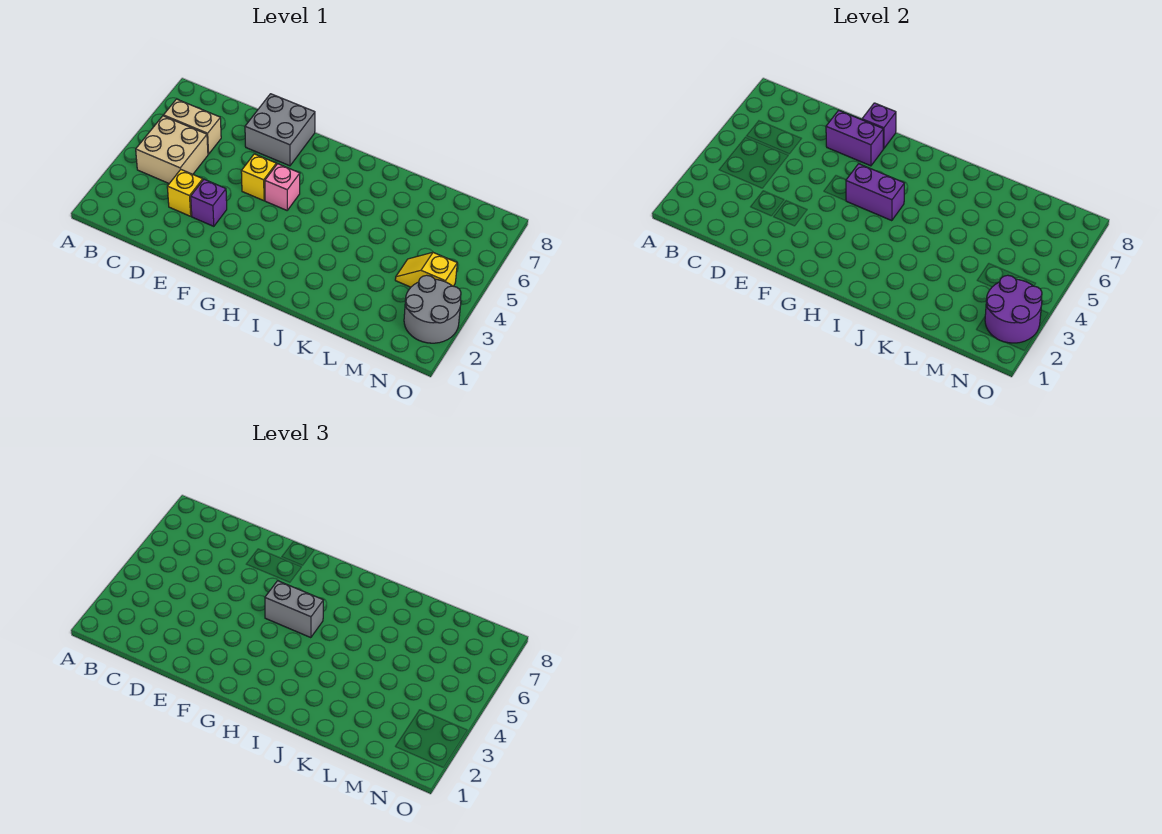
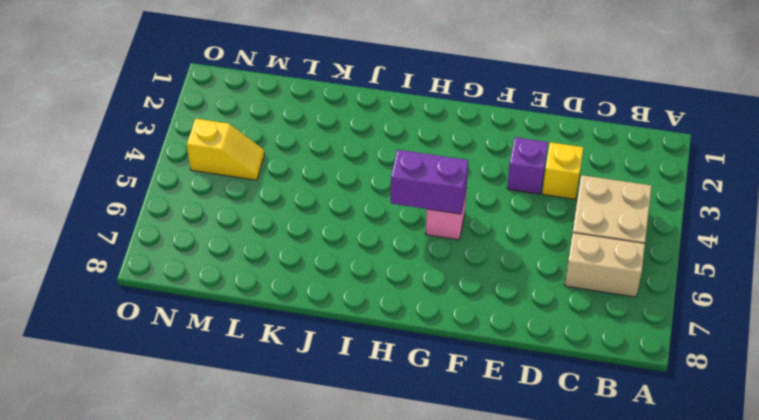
none -> grey 2x2 brick [245,94,315,166]
none -> yellow 1x1 brick [241,154,276,201]
none -> grey 2x2 round brick [404,275,461,343]

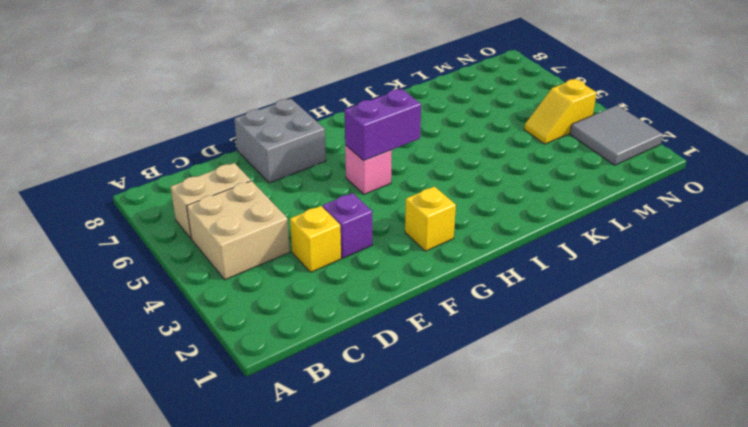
yellow 1x1 brick [405,187,456,251] -> yellow 1x1 brick moved to [241,154,276,201]
grey 2x2 tile [570,105,663,165] -> grey 2x2 round brick [404,275,461,343]
none -> purple 1x2 brick [826,110,883,166]
none -> purple 1x1 brick [862,103,896,149]
none -> purple 2x2 round brick [985,275,1042,343]

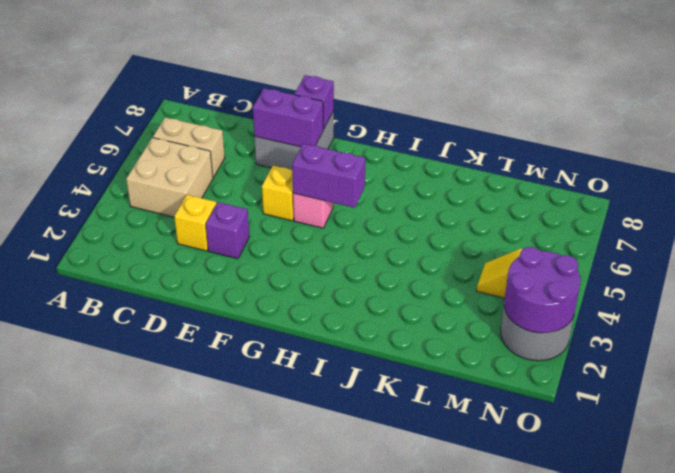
none -> grey 1x2 brick [265,581,323,638]

